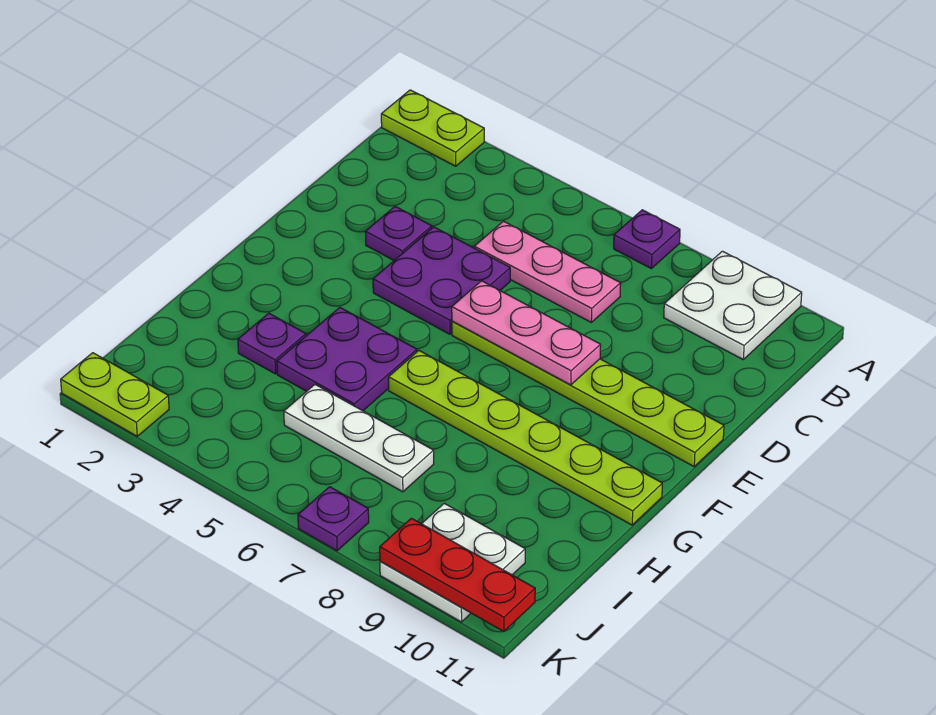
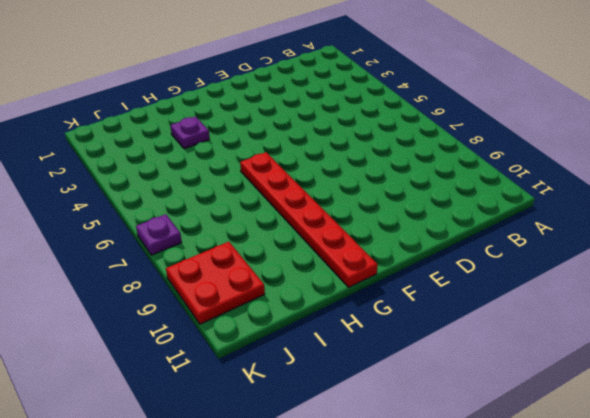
red 1x6 plate [240,152,378,287] -> lime 1x6 plate [389,351,662,525]
red 2x2 plate [166,242,265,324] -> white 2x2 plate [380,503,525,622]
none -> lime 1x2 plate [381,90,484,166]
none -> purple 1x1 plate [614,210,680,268]
none -> white 2x2 plate [664,251,802,359]

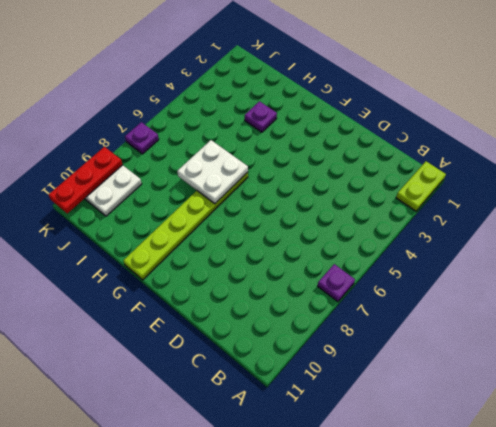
white 2x2 plate [177,140,248,204] -> white 2x2 plate moved to [664,251,802,359]
none -> pink 1x3 plate [474,221,621,322]
none -> purple 1x1 plate [365,207,432,260]
none -> purple 2x2 plate [373,227,510,334]

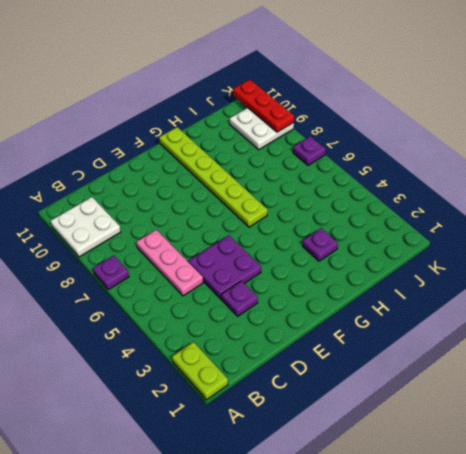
none -> lime 1x6 plate [452,321,724,466]
none -> purple 2x2 plate [277,307,417,411]
none -> white 1x3 plate [284,385,434,492]

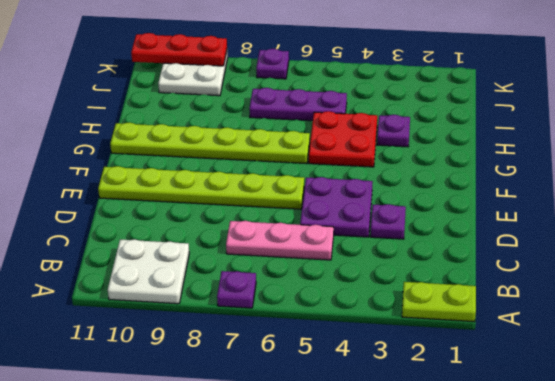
red 2x2 plate [309,111,377,167] -> purple 2x2 plate [277,307,417,411]
purple 1x3 plate [249,88,347,121] -> white 1x3 plate [284,385,434,492]
none -> lime 1x2 plate [61,353,169,436]
none -> pink 1x3 plate [452,281,601,385]

